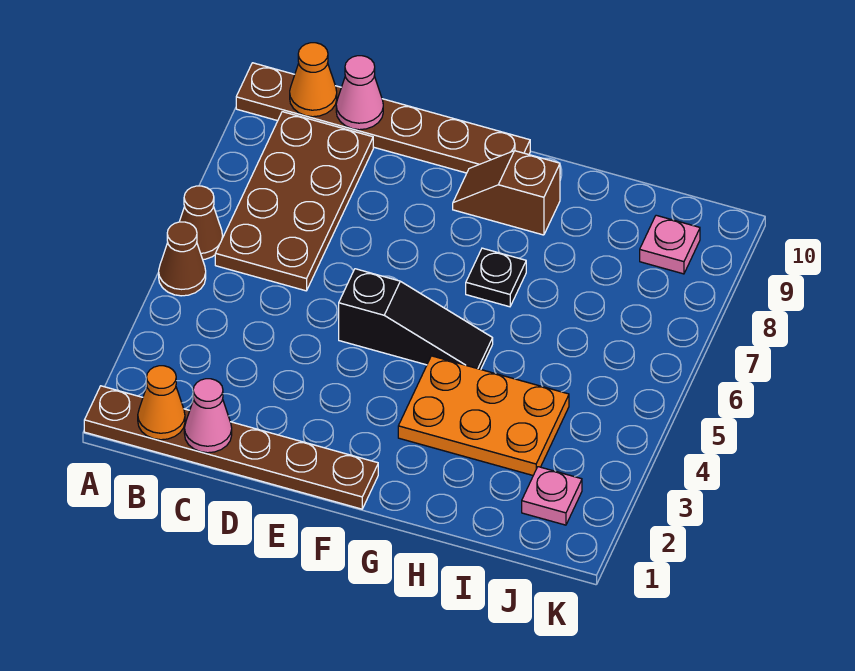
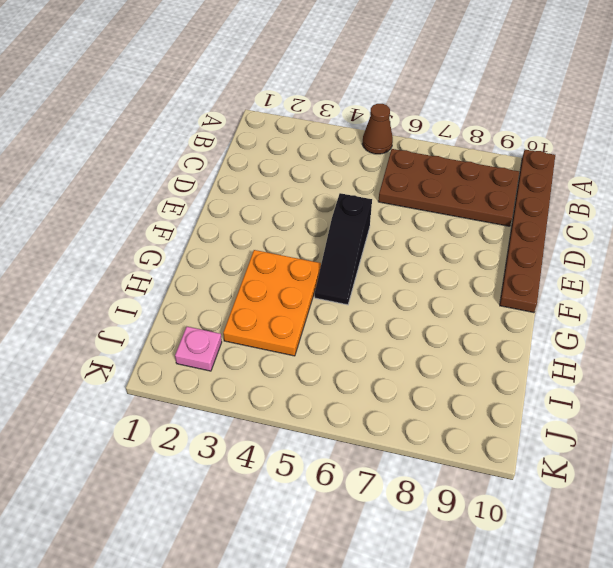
none -> brown 1x6 plate [84,386,378,509]
none -> brown 1x1 cone [179,186,223,259]
none -> brown 1x2 slope [453,151,560,235]

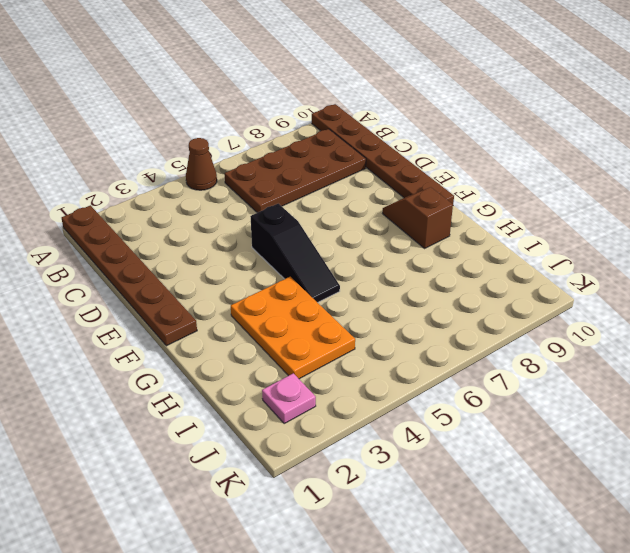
none -> brown 1x1 cone [179,186,223,259]
none -> black 1x1 plate [466,248,526,307]
none -> pink 1x1 plate [640,215,700,274]

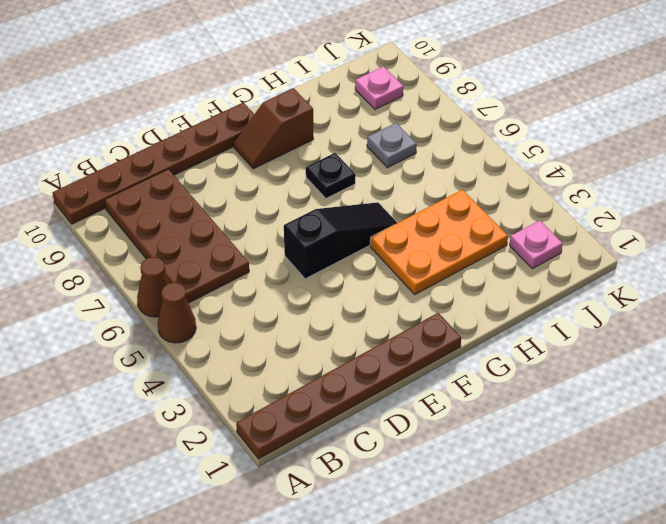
grey 1x1 plate [367,123,417,168] -> none
none -> orange 1x1 cone [138,366,185,440]
none -> orange 1x1 cone [290,43,337,117]
none -> pink 1x1 cone [184,379,232,453]

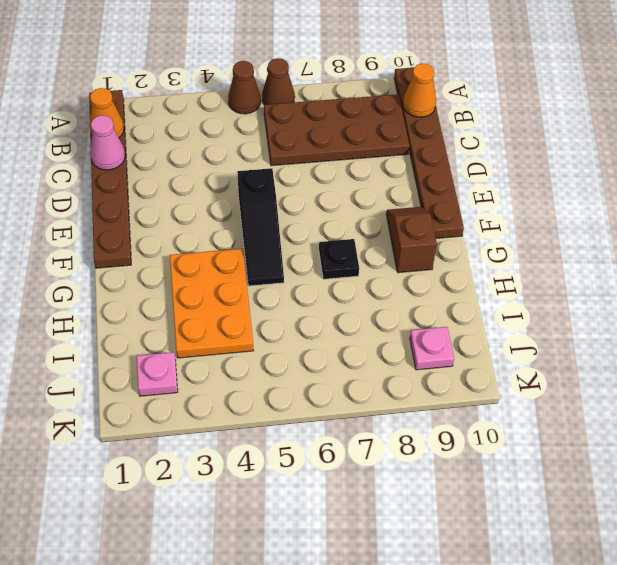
none -> pink 1x1 cone [336,56,383,130]

